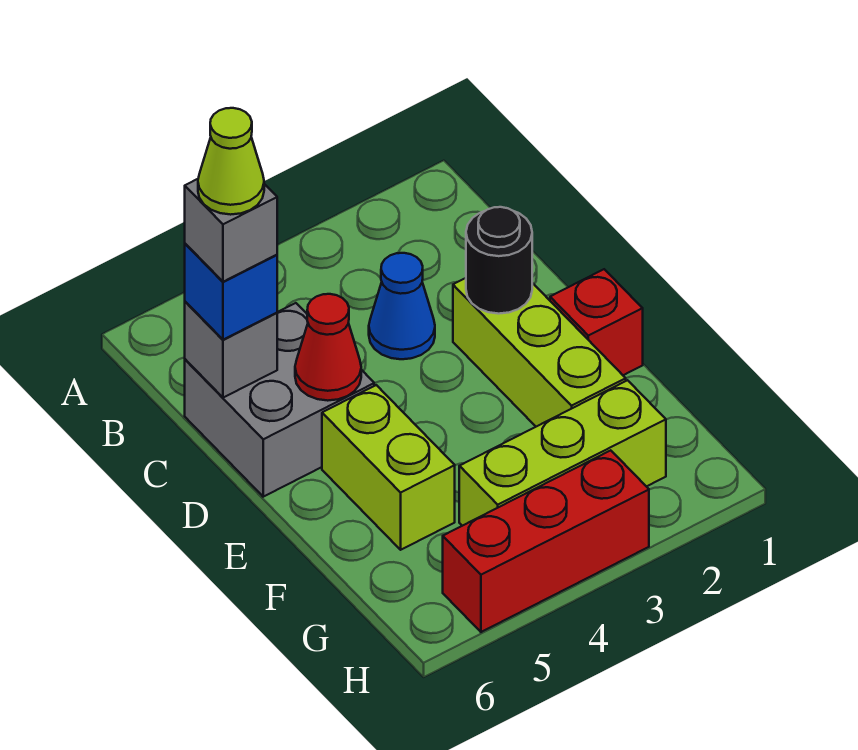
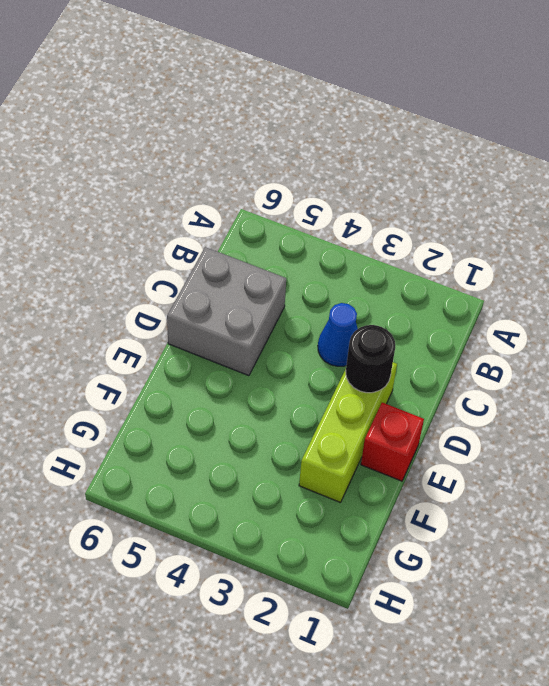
none -> lime 1x2 brick [322,385,455,550]
none -> lime 1x3 brick [459,380,666,526]
none -> red 1x3 brick [443,450,649,632]

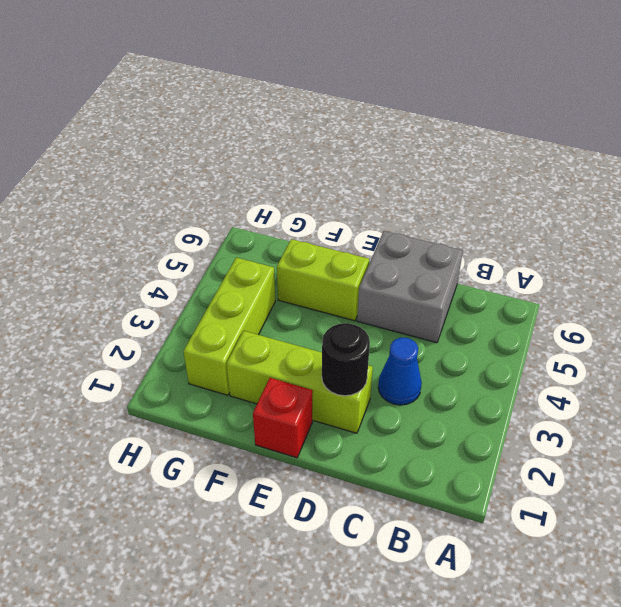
none -> red 1x3 brick [443,450,649,632]
none -> grey 1x1 brick [185,302,277,398]
none -> red 1x1 cone [295,294,361,401]

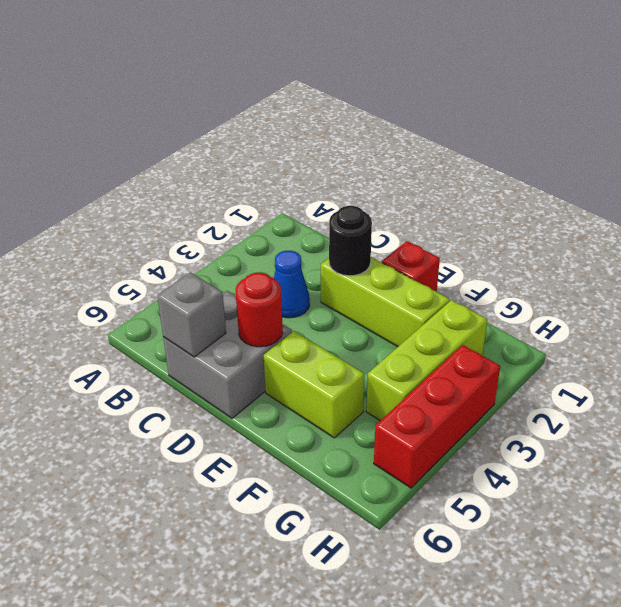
red 1x1 round brick [236,273,283,347] -> red 1x1 cone [295,294,361,401]
none -> blue 1x1 brick [185,244,277,340]
none -> grey 1x1 brick [185,179,277,282]
none -> lime 1x1 cone [198,108,264,215]

